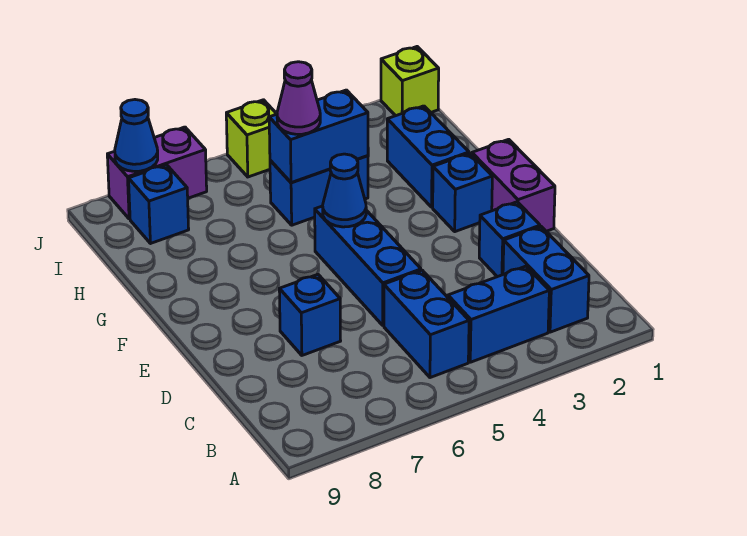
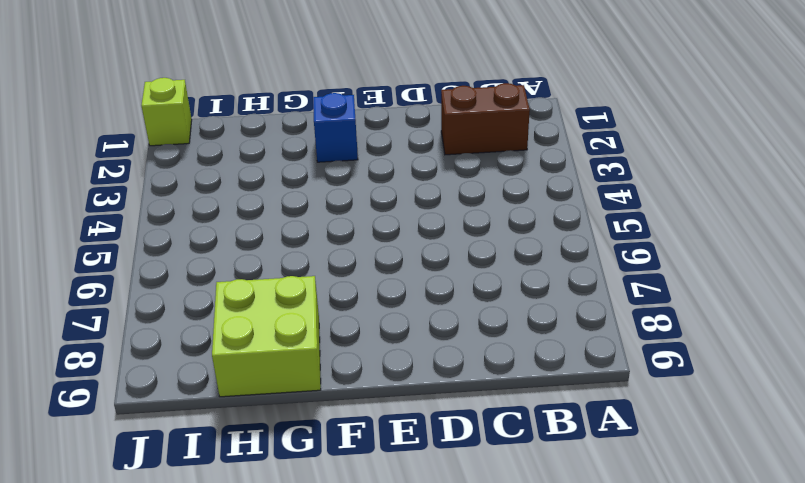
brown 1x2 brick [441,83,530,155] -> blue 1x2 brick [503,227,589,332]
lime 2x2 brick [212,276,321,397] -> none
none -> blue 1x2 brick [448,266,549,362]
none -> blue 1x2 brick [384,270,469,378]
none -> blue 1x1 brick [479,202,540,277]

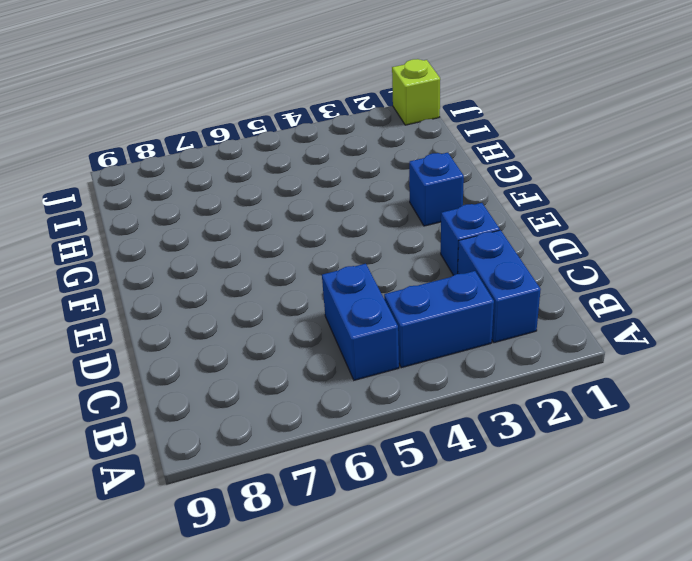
none -> blue 1x3 brick [315,206,421,325]
none -> blue 1x1 brick [279,274,341,355]
none -> purple 1x2 brick [472,139,555,231]

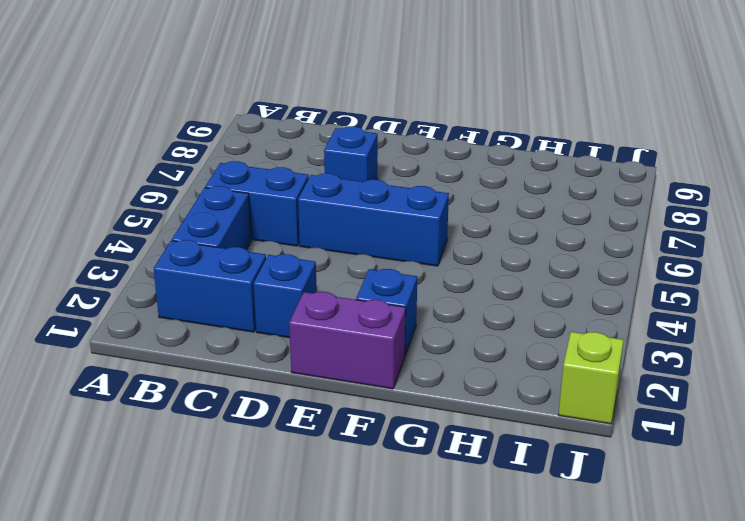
none -> blue 1x2 brick [387,106,469,207]
none -> blue 1x2 brick [270,156,368,225]
none -> blue 1x1 brick [129,165,189,244]

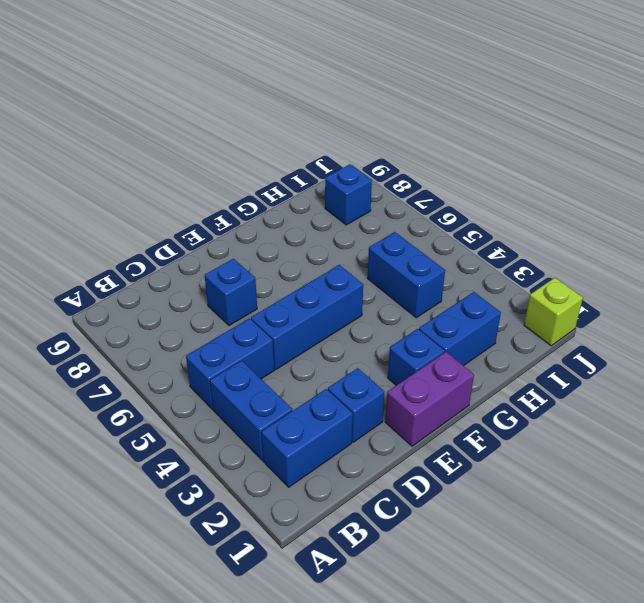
none -> lime 1x1 brick [226,100,276,177]
none -> purple 1x2 brick [107,127,207,219]
none -> blue 1x1 cone [323,154,366,227]

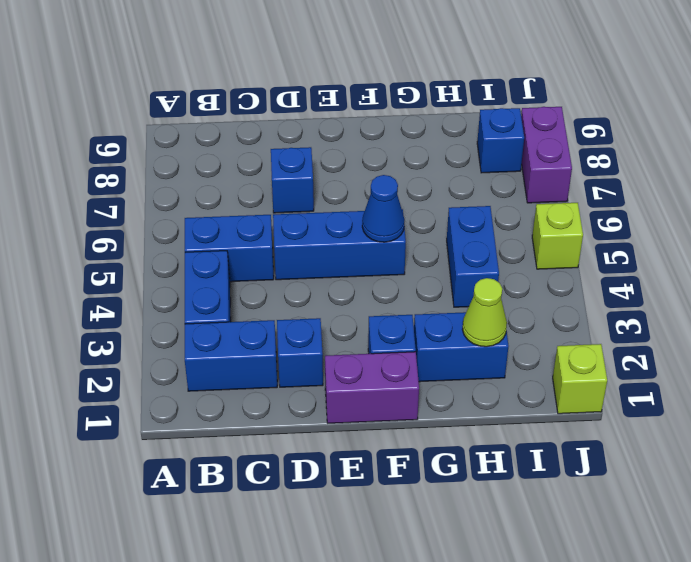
lime 1x1 cone [462,278,507,347] -> none
none -> blue 1x2 brick [269,90,368,183]
none -> blue 1x1 cone [115,100,158,171]
none -> purple 1x1 cone [277,62,320,134]

